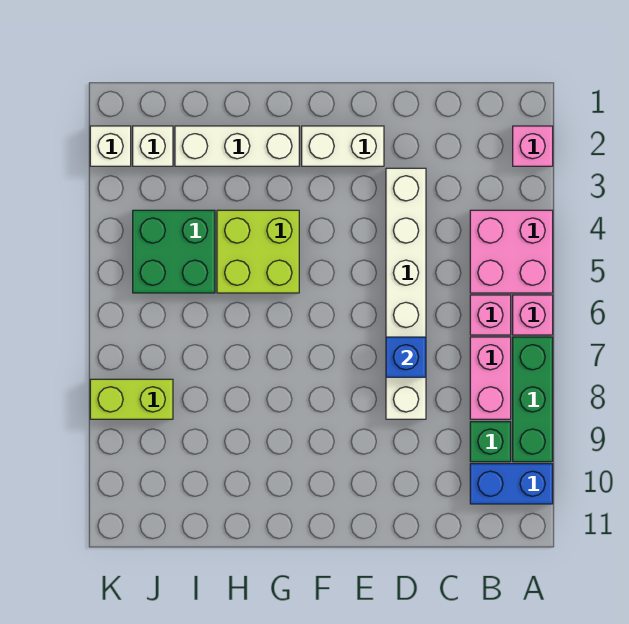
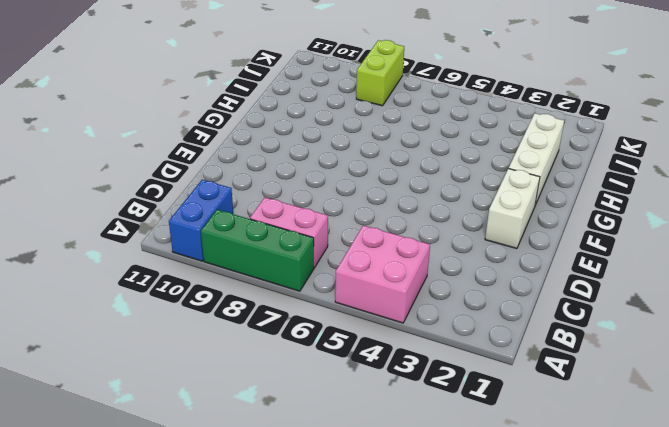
none -> pink 1x1 brick [513,126,553,166]
none -> pink 1x1 brick [513,295,553,335]
none -> pink 1x1 brick [470,295,511,335]

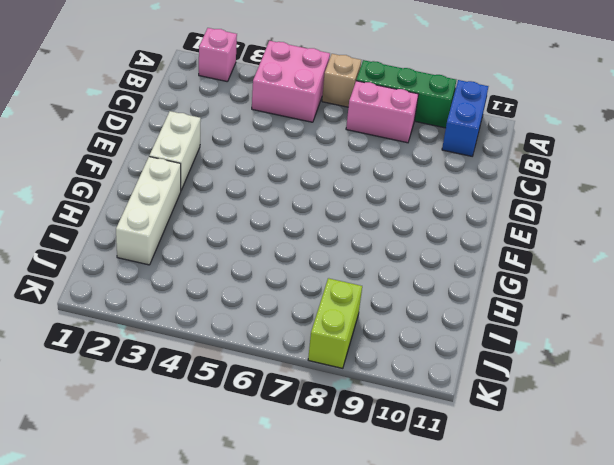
tan 1x1 brick [322,54,361,107] -> pink 1x1 brick [513,295,553,335]
none -> pink 1x1 brick [470,295,511,335]
none -> green 1x1 brick [470,422,511,462]
none -> white 1x6 brick [386,168,426,419]

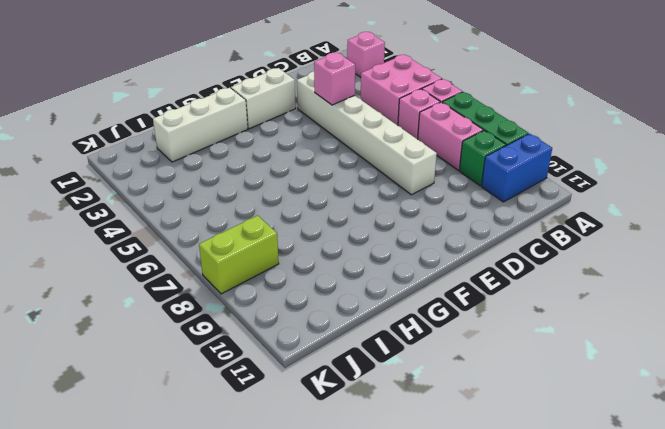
pink 1x1 brick [314,53,355,105] -> none
none -> lime 2x2 brick [217,210,299,293]
none -> green 2x2 brick [133,210,215,293]
none -> white 1x1 brick [133,126,173,166]

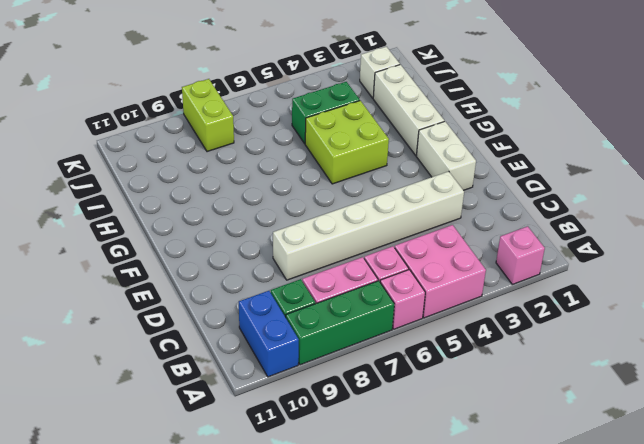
green 1x2 brick [292,82,360,144] -> green 2x2 brick [133,210,215,293]
none -> white 1x1 brick [90,126,131,166]
none -> blue 1x1 brick [386,337,426,377]

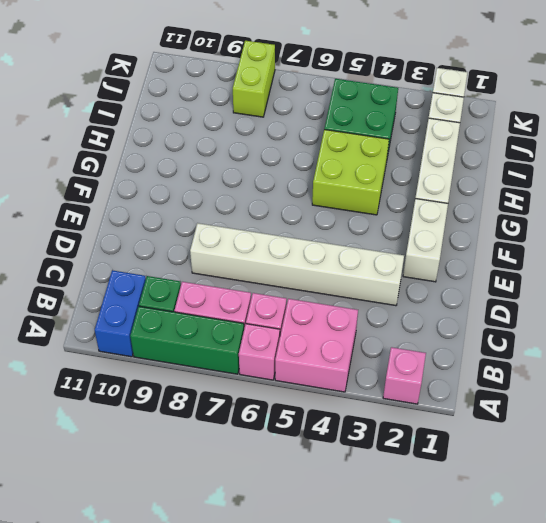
none -> blue 1x1 brick [386,337,426,377]

